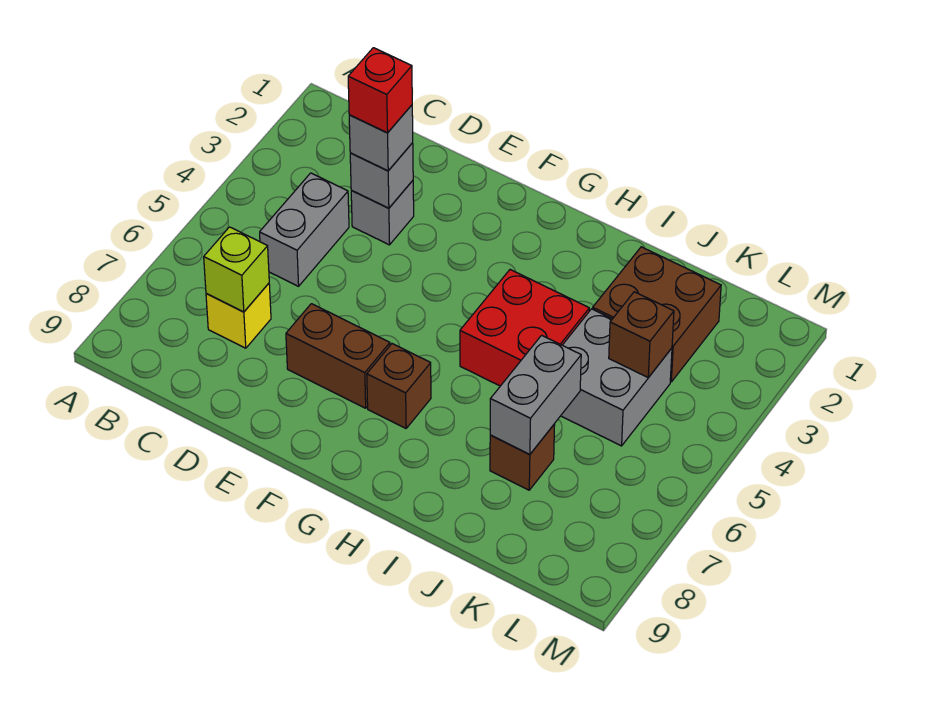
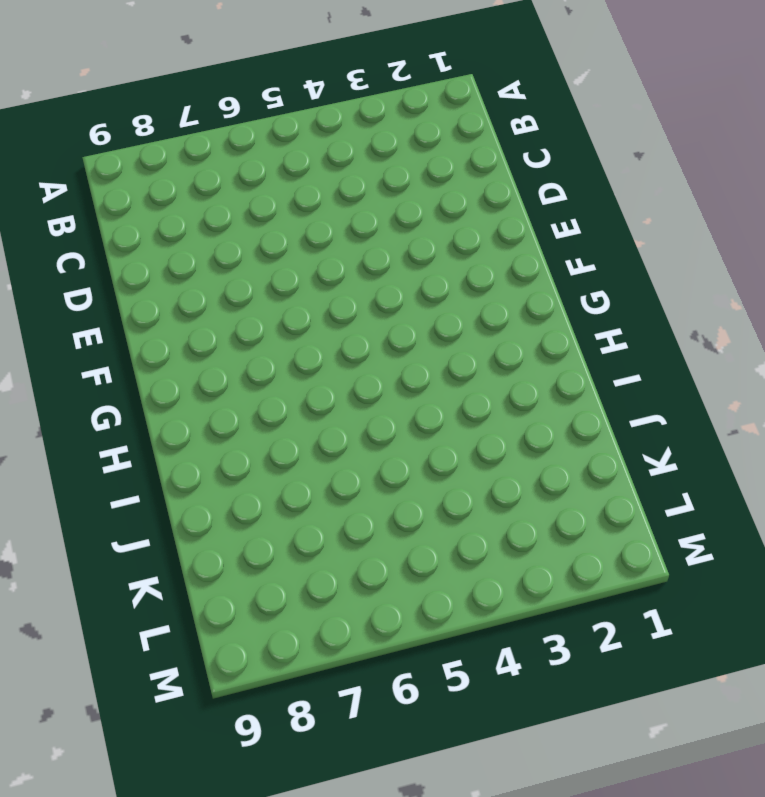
none -> grey 1x2 brick [260,173,349,286]
none -> yellow 1x1 brick [206,283,271,348]
none -> grey 1x1 brick [351,181,414,245]

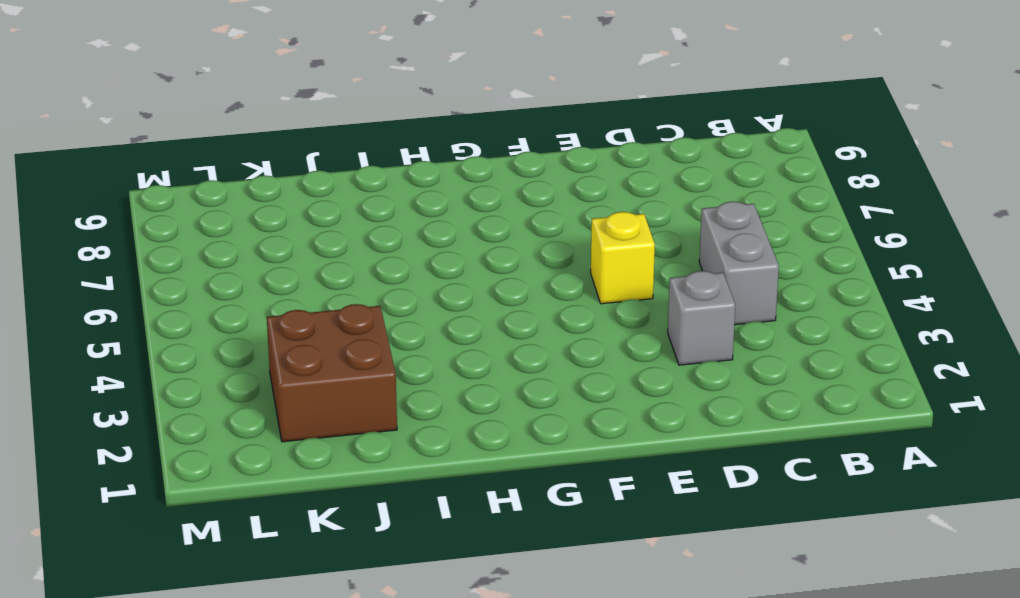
yellow 1x1 brick [591,212,655,304] -> yellow 1x1 brick moved to [206,283,271,348]
none -> brown 1x2 brick [286,304,390,408]
none -> brown 1x1 brick [367,344,431,428]
none -> red 2x2 brick [460,270,589,386]

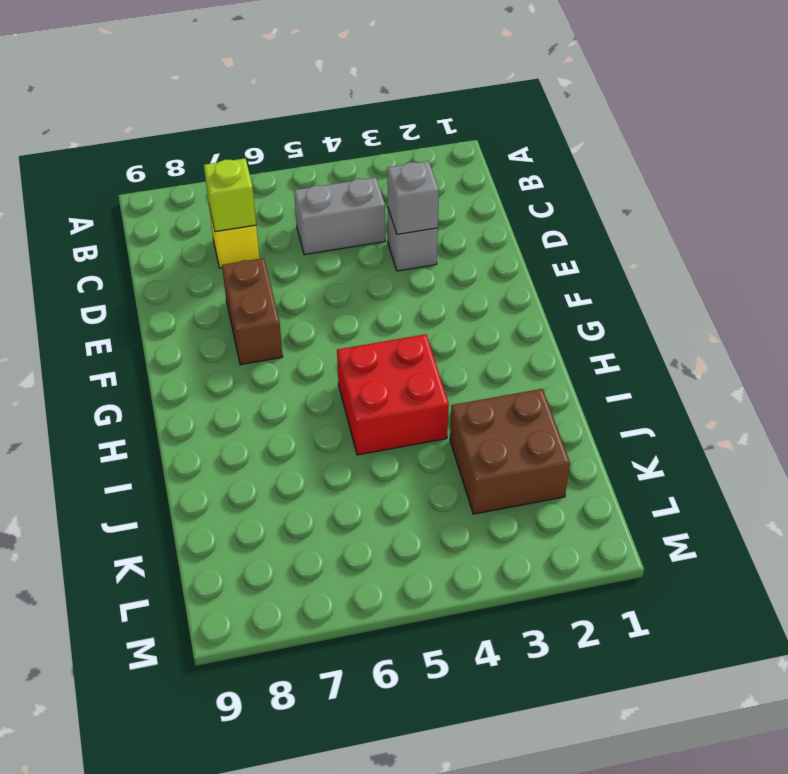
none -> brown 1x1 brick [367,344,431,428]
none -> grey 2x2 brick [561,309,672,446]
none -> brown 1x1 brick [490,424,555,490]

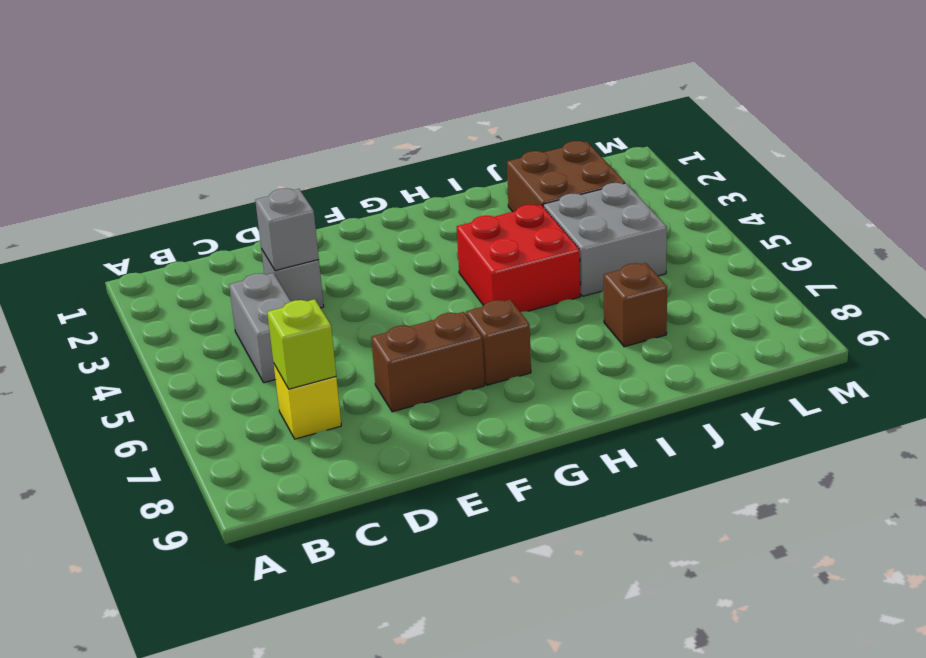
none -> grey 1x2 brick [490,335,581,455]
none -> brown 1x1 brick [609,292,674,377]
none -> grey 1x1 brick [349,105,413,171]

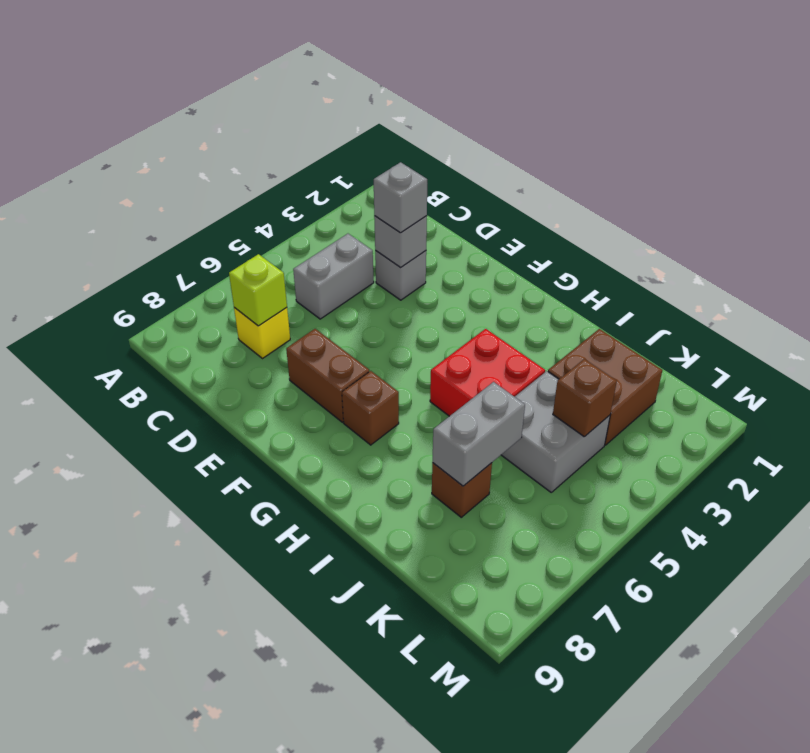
none -> red 1x1 brick [348,48,412,133]

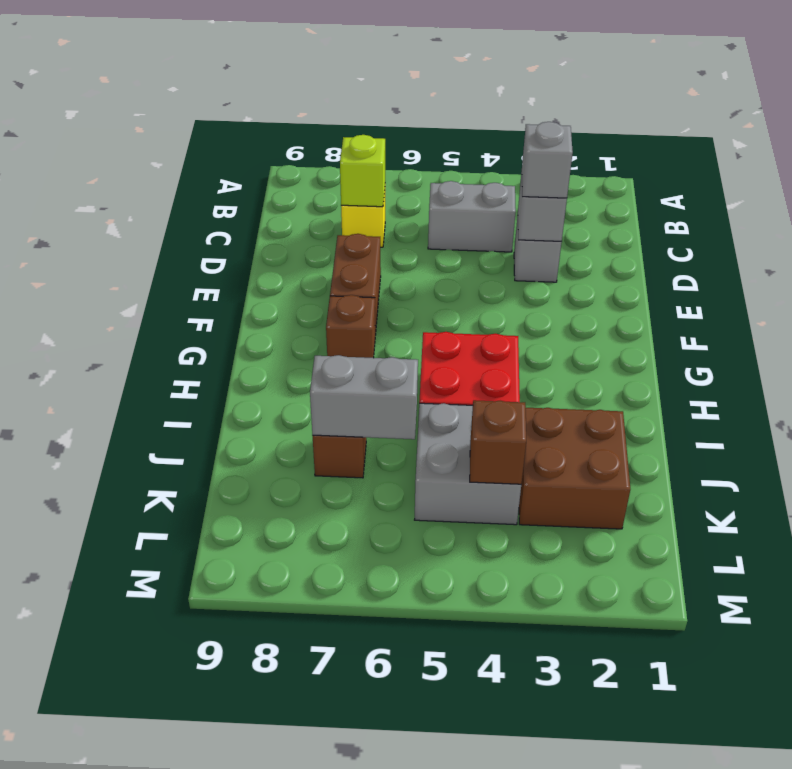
none -> red 1x1 brick [348,48,412,133]

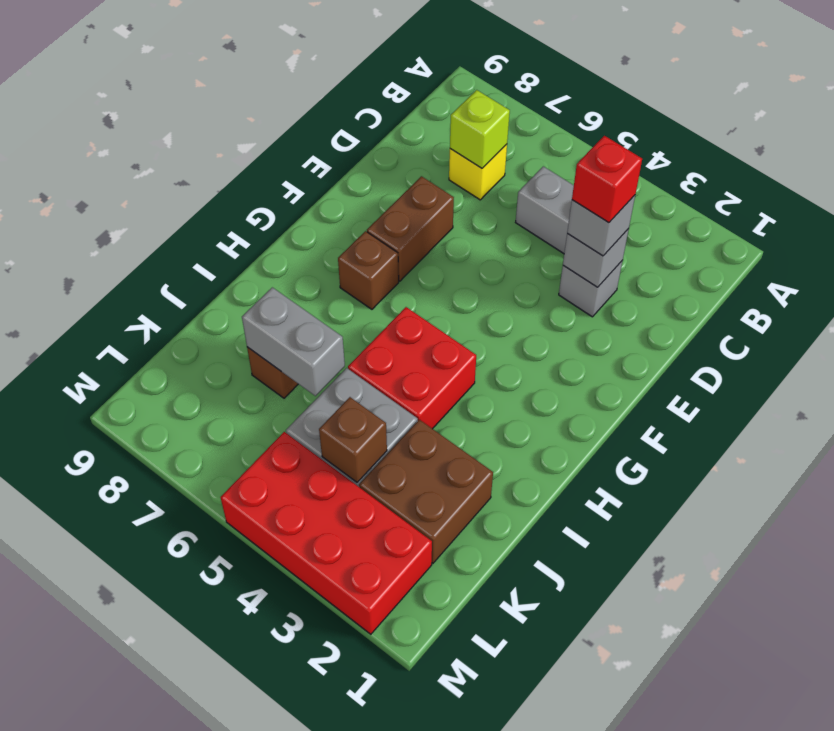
red 2x4 brick [221,432,432,634] -> none

